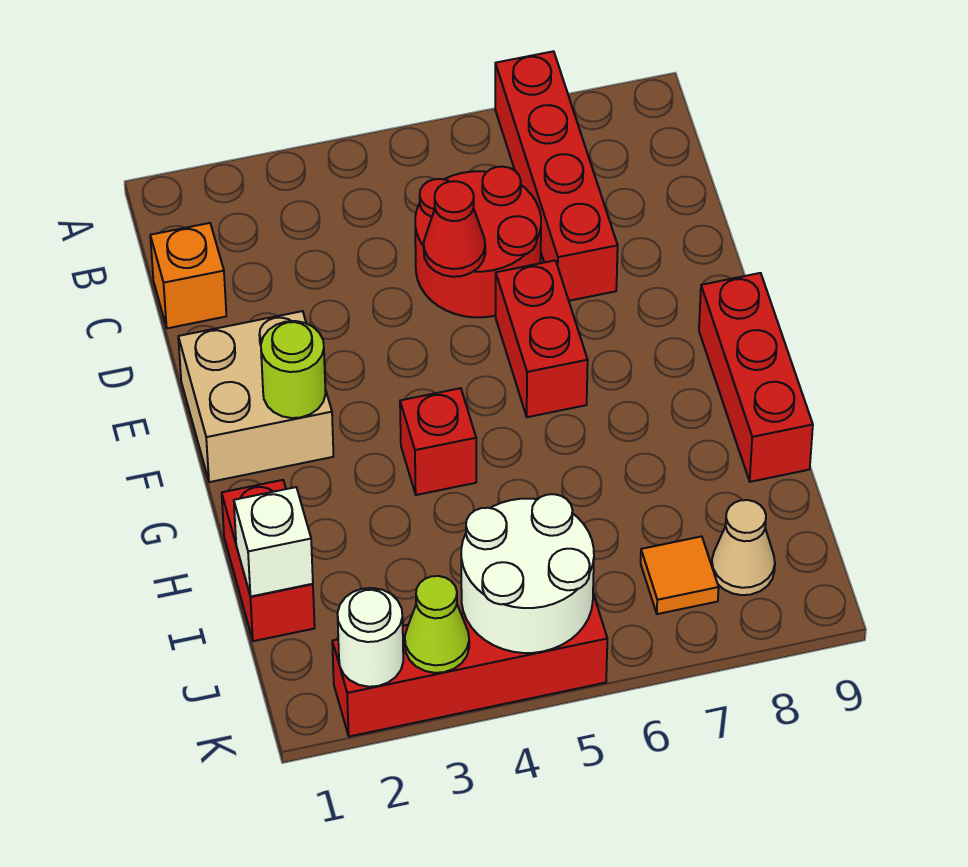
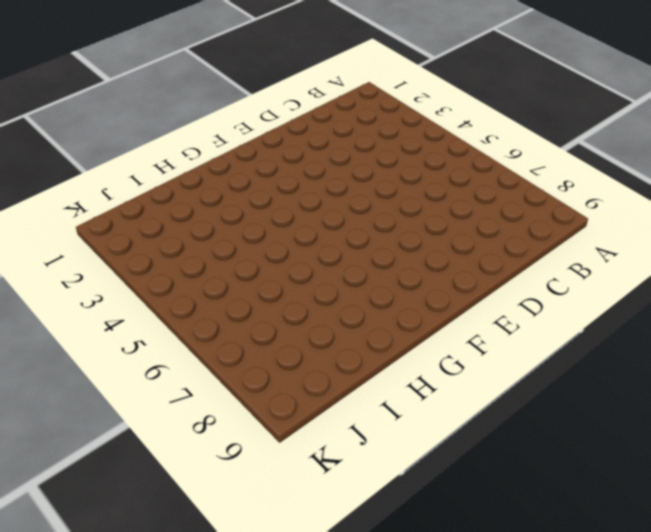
none -> red 1x4 brick [495,51,618,301]
none -> orange 1x1 brick [150,223,226,328]
none -> red 2x2 round brick [415,167,541,317]

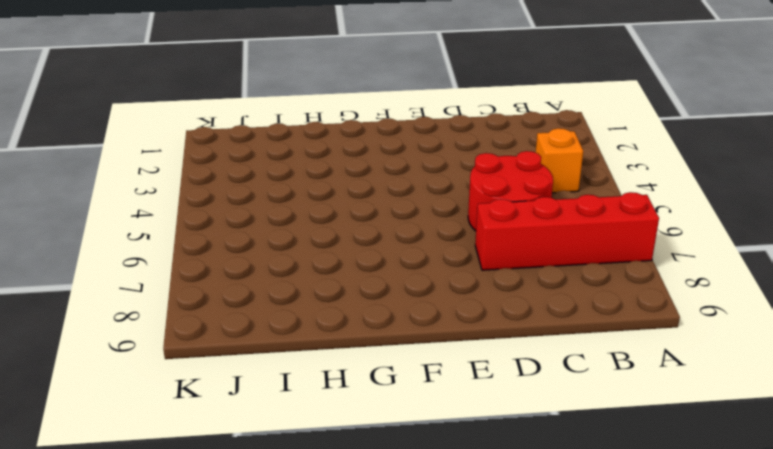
orange 1x1 brick [536,128,583,193] -> orange 1x1 brick moved to [150,223,226,328]
none -> tan 2x2 brick [178,311,334,482]
none -> red 1x2 brick [496,260,588,417]
none -> red 1x3 brick [699,273,813,482]

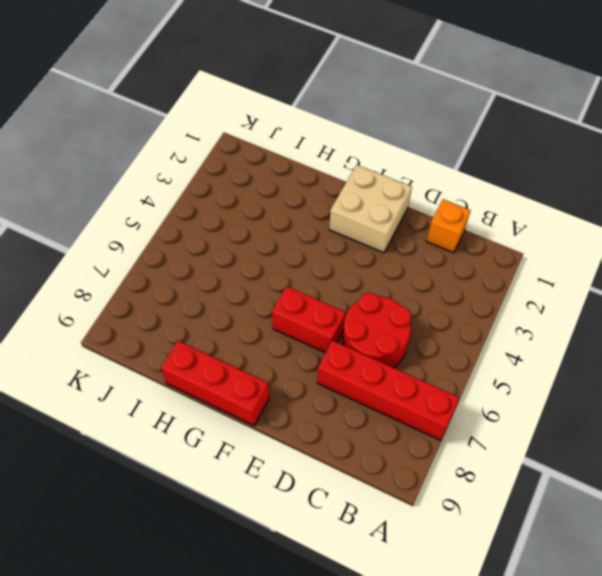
none -> red 1x1 brick [400,388,476,495]
none -> red 1x2 brick [222,480,315,641]
none -> orange 1x1 tile [641,536,719,614]

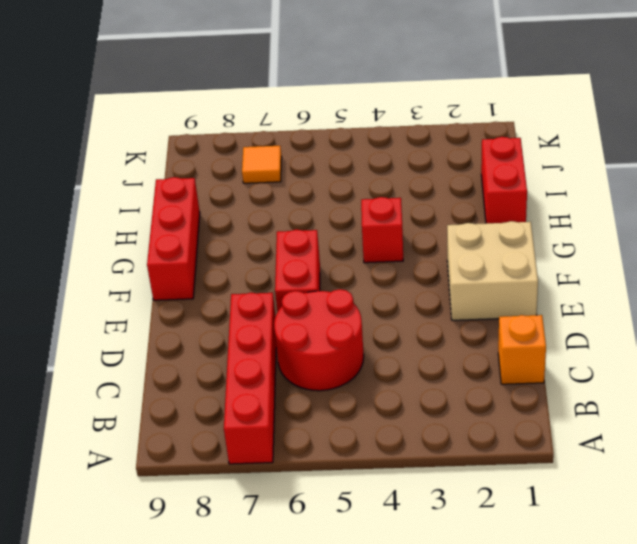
none -> tan 1x1 cone [712,500,775,595]
none -> red 1x4 brick [332,594,607,737]
none -> red 1x1 cone [424,181,485,277]

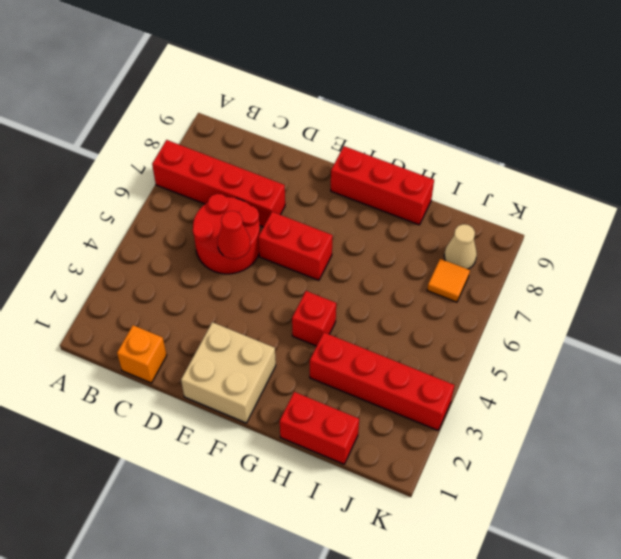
red 1x4 brick [310,333,455,430] -> red 1x4 brick turned to [332,594,607,737]
none -> lime 1x1 round brick [261,321,326,418]
none -> white 1x1 brick [234,487,313,597]
none -> white 2x2 round brick [461,494,594,653]

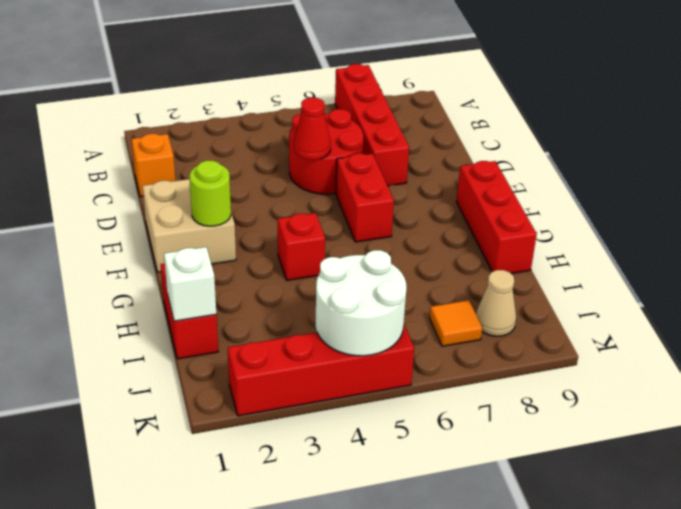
none -> white 1x1 round brick [337,588,403,687]
none -> lime 1x1 cone [405,576,469,673]

